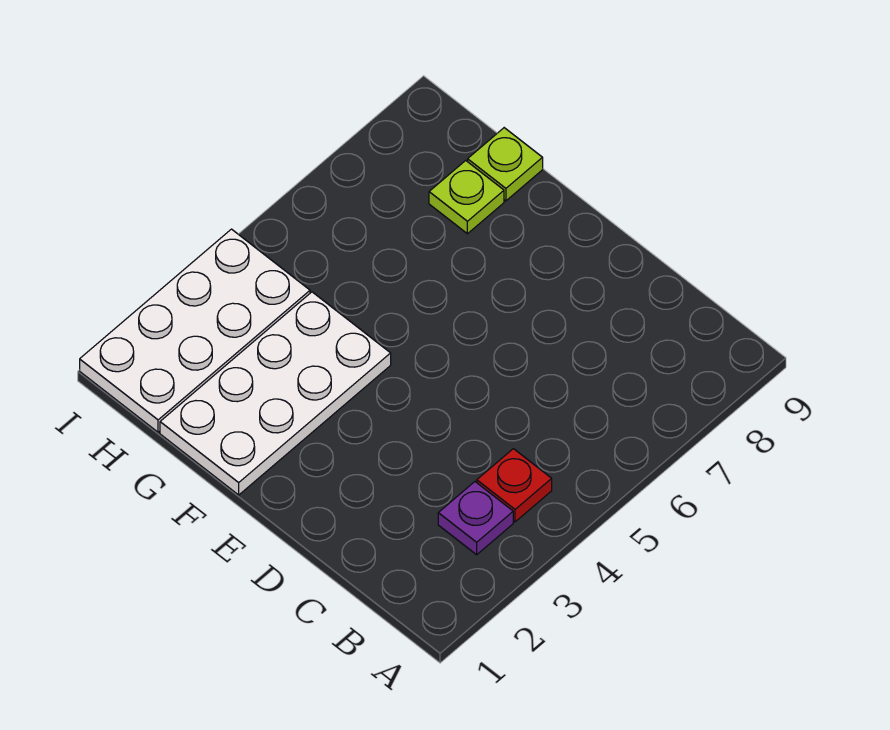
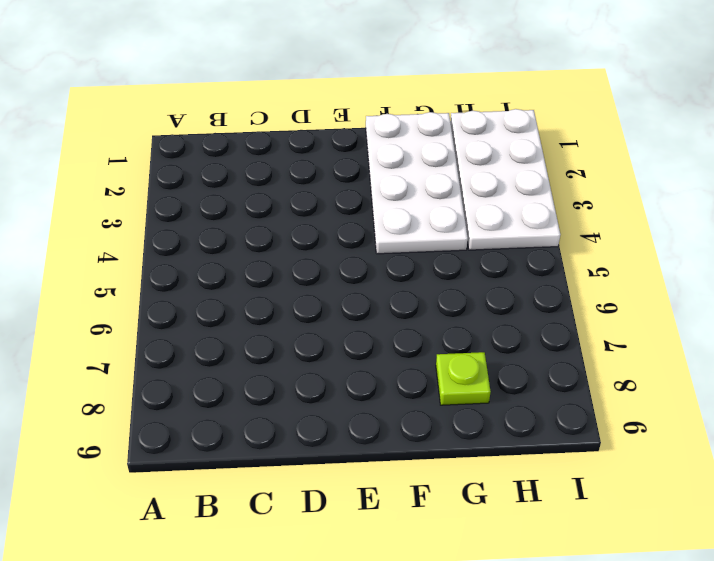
none -> purple 1x1 plate [438,482,513,555]
none -> red 1x1 plate [477,449,552,522]

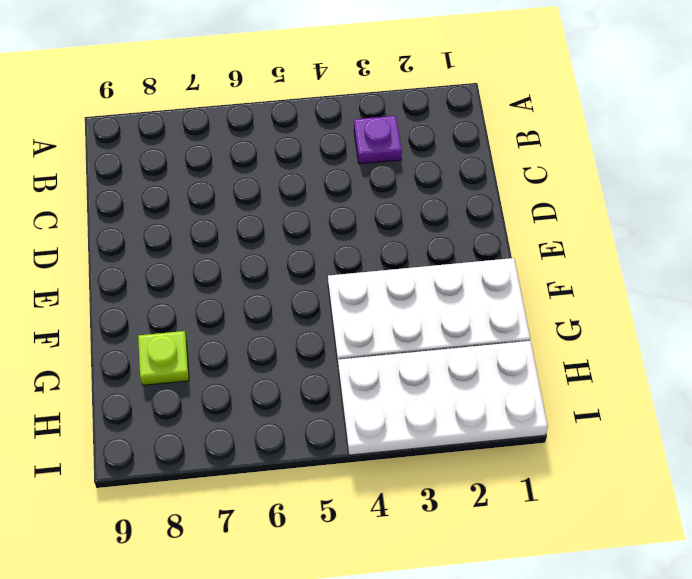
none -> red 1x1 plate [477,449,552,522]
none -> lime 1x1 plate [468,128,543,201]

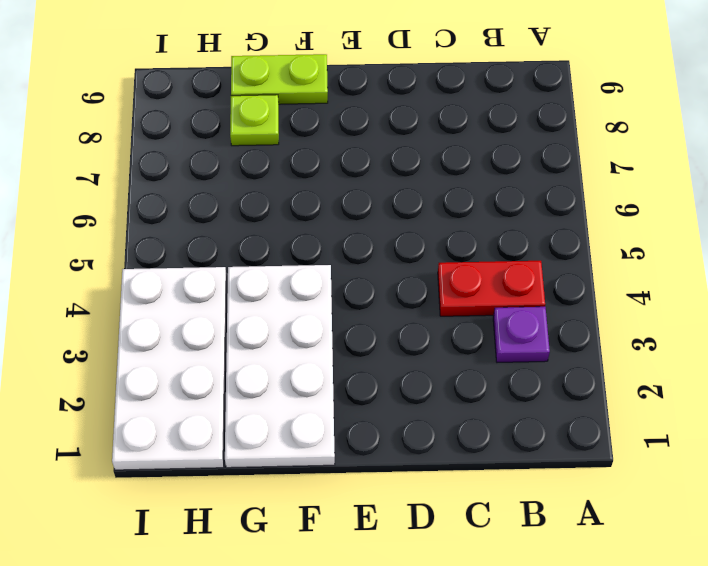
red 1x2 plate [438,261,545,316] -> red 1x1 plate [477,449,552,522]
lime 1x2 plate [231,54,328,104] -> lime 1x1 plate [468,128,543,201]

